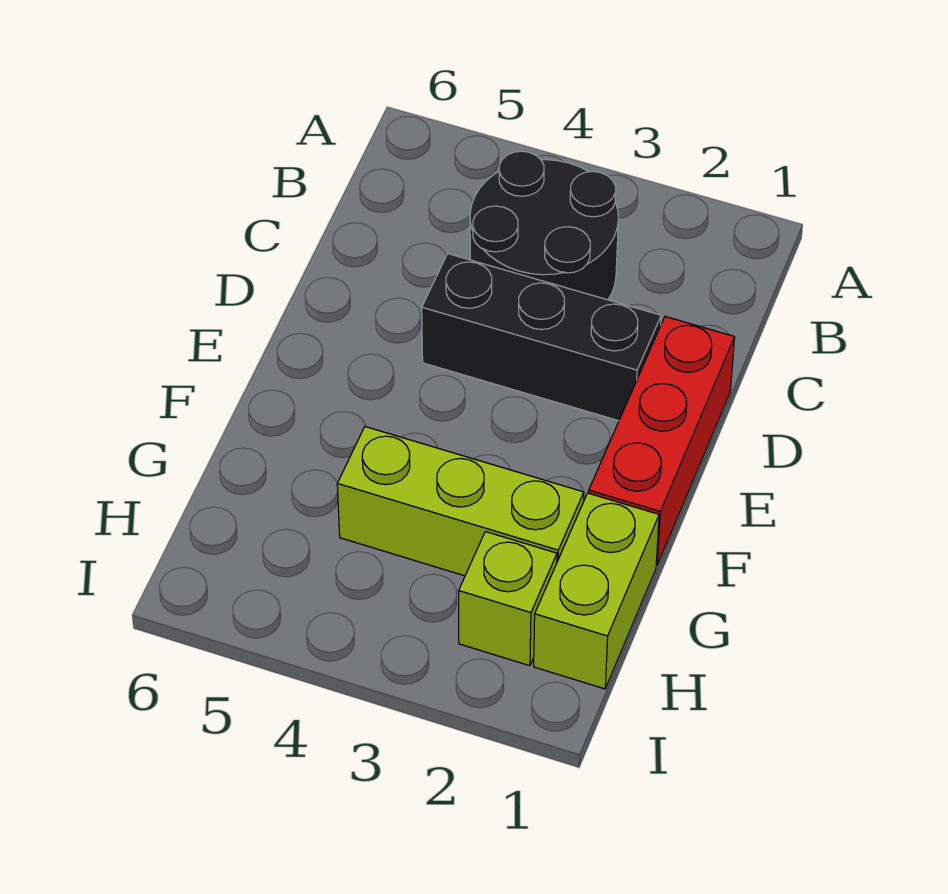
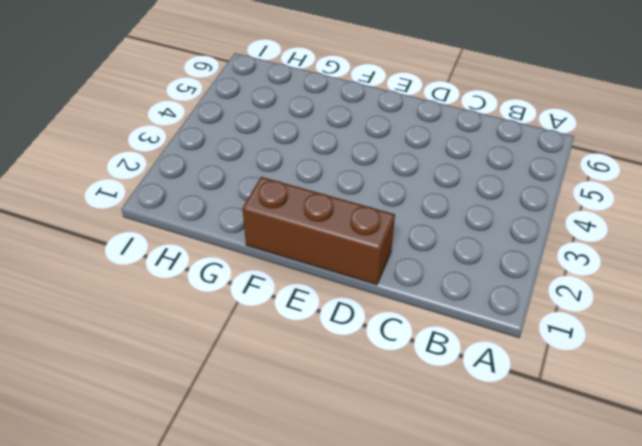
brown 1x3 brick [242,177,395,285] -> red 1x3 brick [589,317,735,565]
none -> black 2x2 round brick [470,151,618,300]
none -> black 1x3 brick [422,254,661,421]

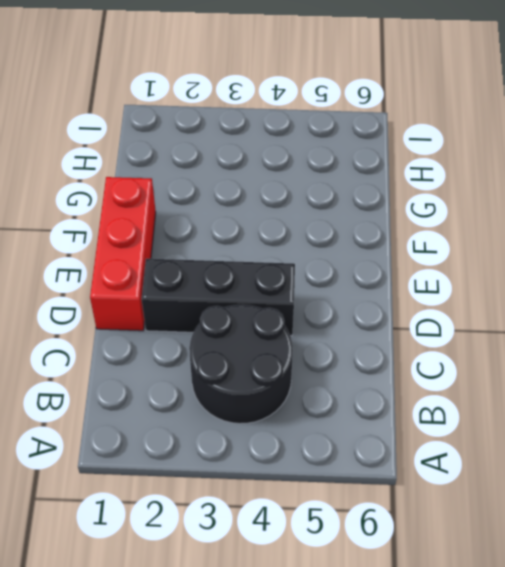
none -> lime 1x2 brick [534,493,659,689]
none -> lime 1x3 brick [337,427,584,576]

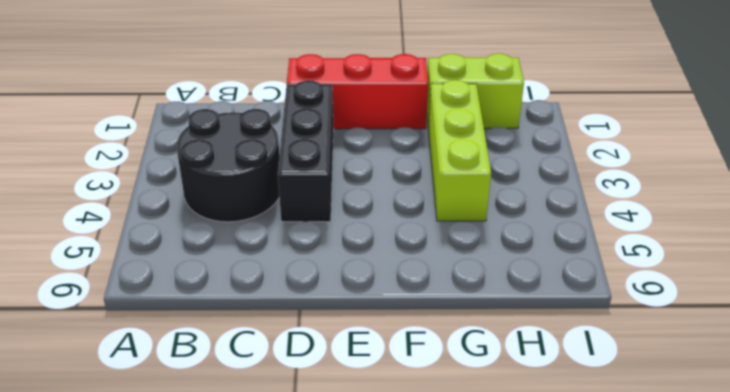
none -> lime 1x1 brick [459,532,557,666]

